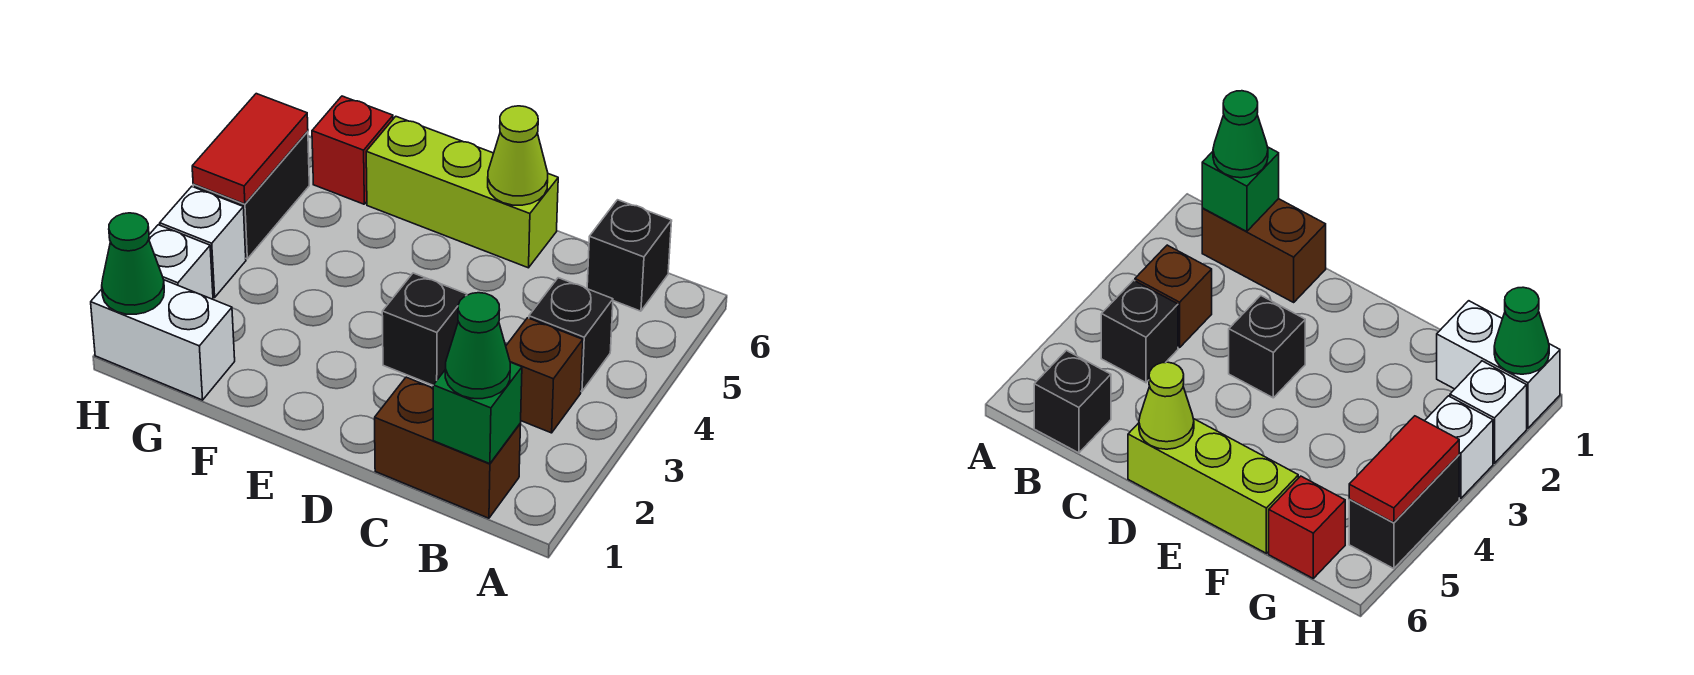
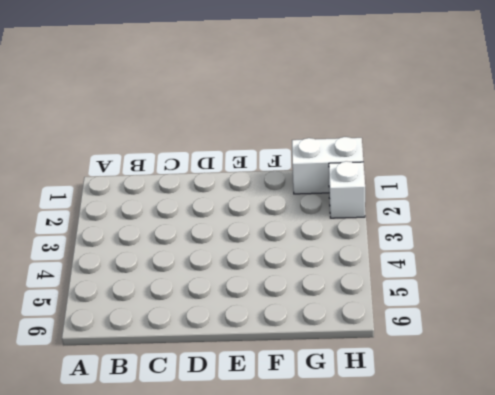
none -> brown 1x2 brick [375,377,521,518]
none -> brown 1x1 brick [506,318,583,433]
none -> black 1x1 brick [529,278,613,391]

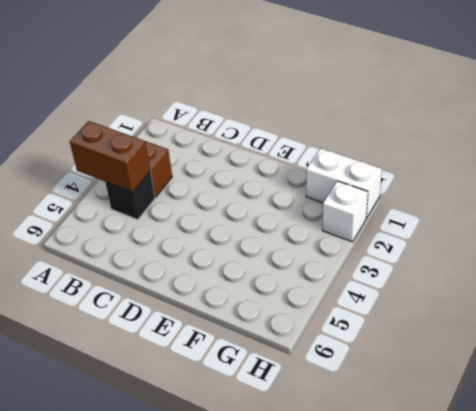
brown 1x2 brick [70,121,150,192] -> brown 1x2 brick moved to [375,377,521,518]
none -> black 1x1 brick [587,200,672,311]
none -> black 1x1 brick [382,273,467,385]
none -> lime 1x3 brick [366,116,558,268]

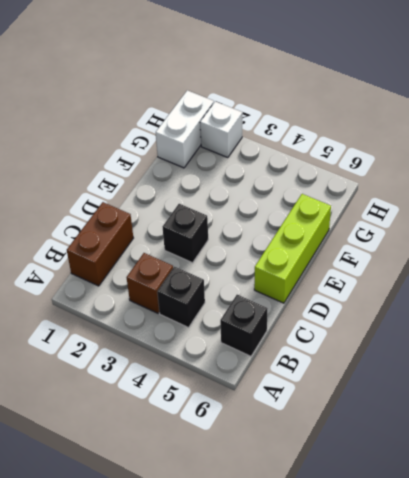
none -> red 1x1 brick [312,96,393,204]
none -> white 1x1 brick [160,187,246,297]
none -> black 1x2 brick [193,131,309,259]

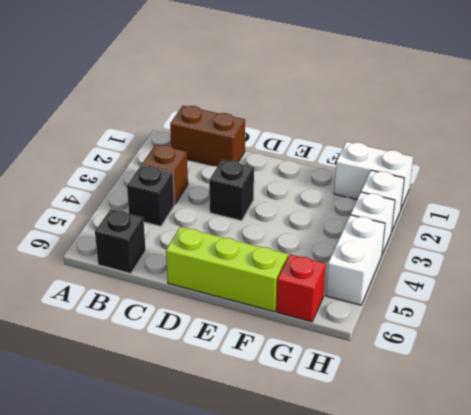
white 1x2 brick [326,215,385,305] -> black 1x2 brick [193,131,309,259]
none -> green 1x1 brick [433,362,522,464]
none -> lime 1x1 cone [488,106,548,205]
none -> green 1x1 cone [102,213,164,314]

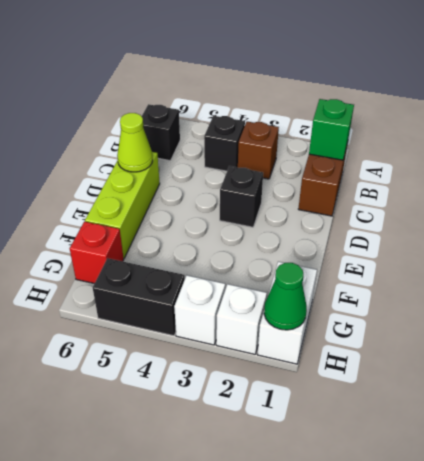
none -> red 1x2 tile [192,94,308,204]
none -> green 1x1 cone [445,293,510,399]

